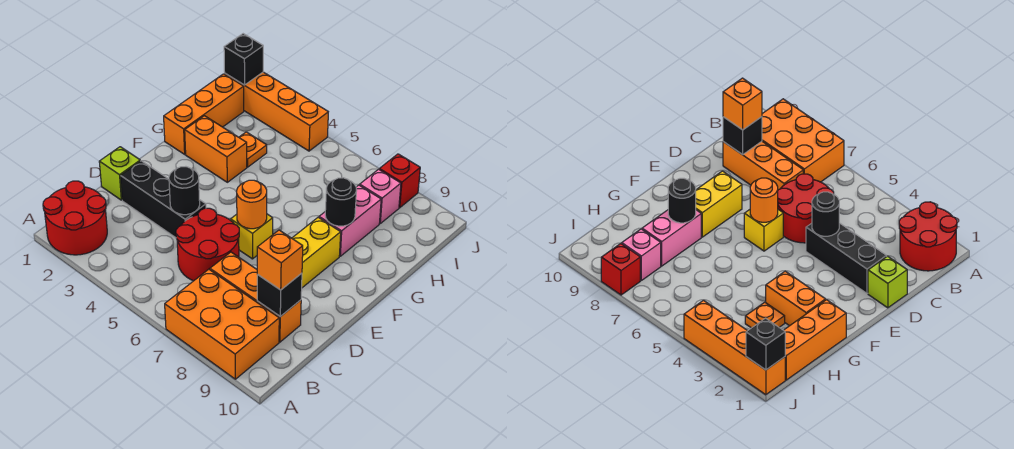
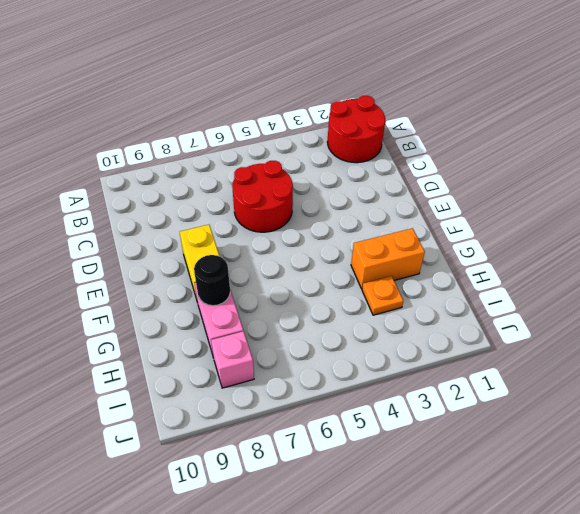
none -> orange 2x3 brick [165,269,279,379]
none -> orange 1x3 brick [210,252,301,342]
none -> lime 1x1 brick [99,147,140,200]

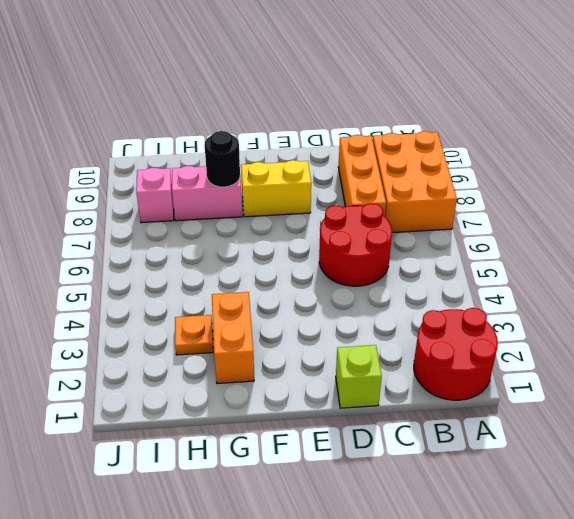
none -> black 1x3 brick [121,161,206,238]
none -> yellow 1x1 brick [231,214,273,259]
none -> orange 1x3 brick [164,74,244,154]

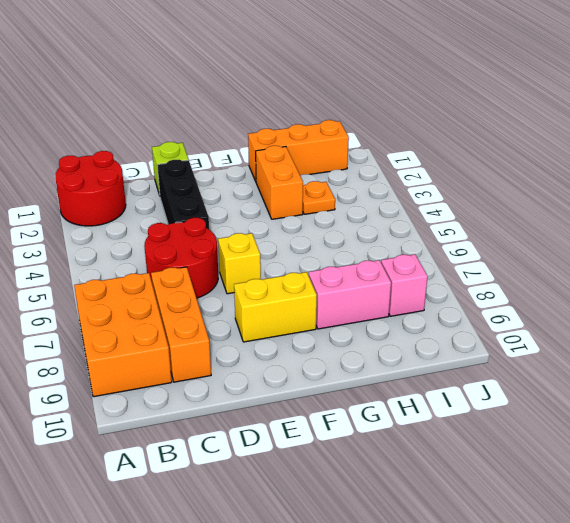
none -> orange 1x4 brick [225,72,328,151]
none -> red 1x1 brick [379,154,420,208]
none -> black 1x1 brick [257,273,302,317]

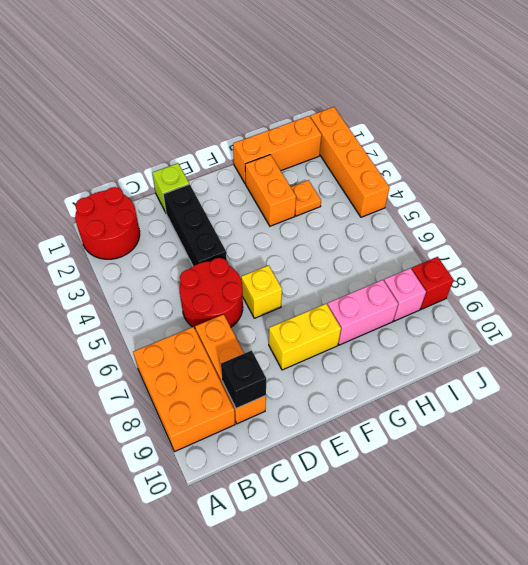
none -> black 1x1 round brick [169,167,200,215]
none -> orange 1x1 round brick [237,180,267,229]
none -> black 1x1 round brick [325,178,357,226]

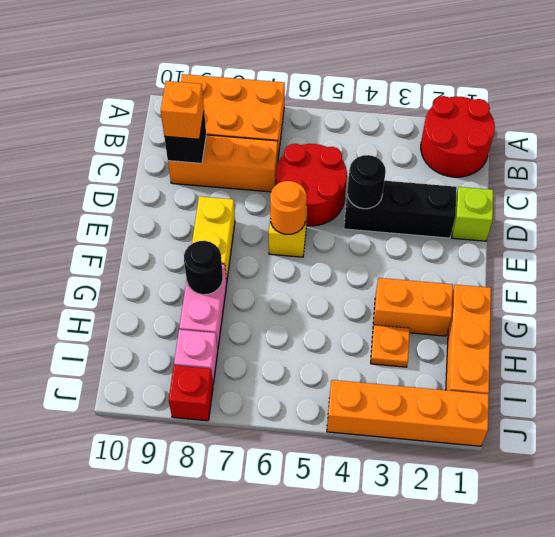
none -> black 1x1 brick [224,34,263,85]

